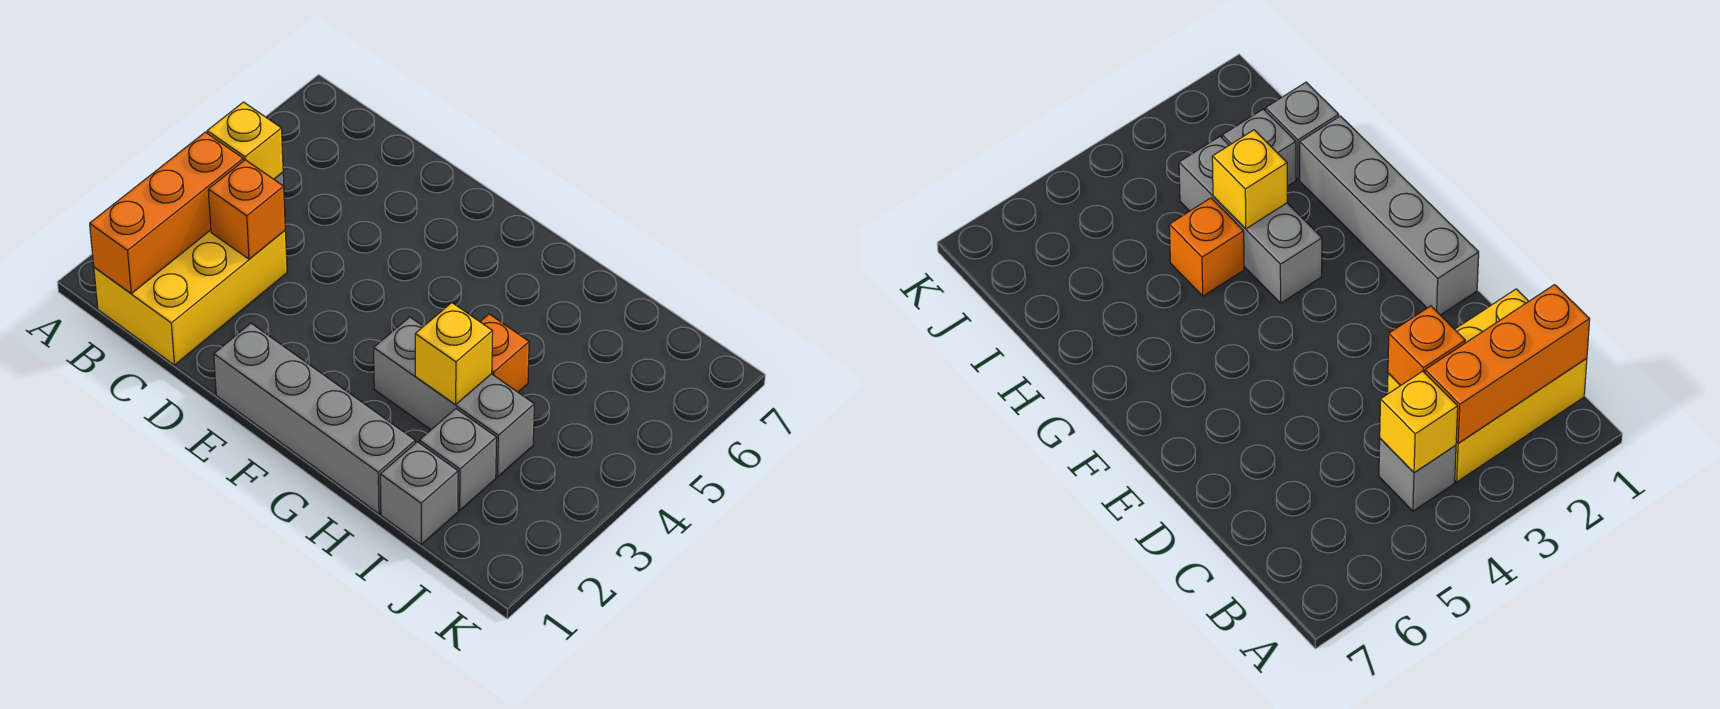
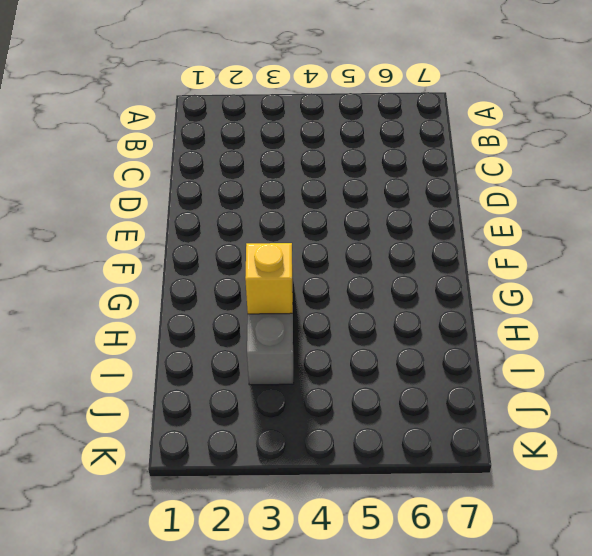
none -> yellow 2x3 brick [94,230,287,365]
none -> grey 1x1 brick [1379,439,1456,511]

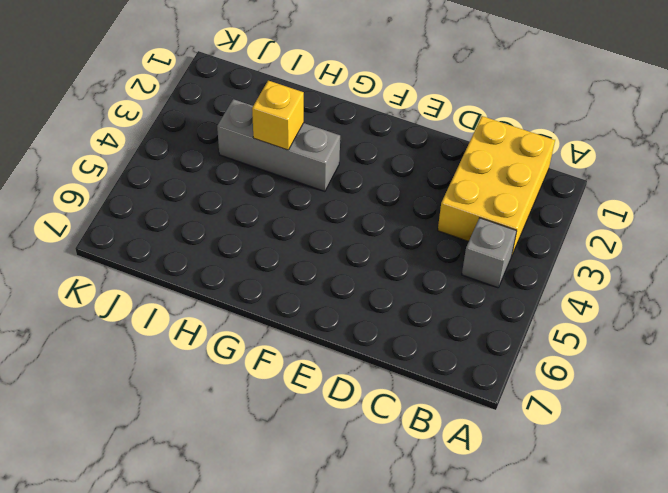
none -> grey 1x4 brick [214,323,415,514]
none -> orange 1x1 brick [480,314,529,392]

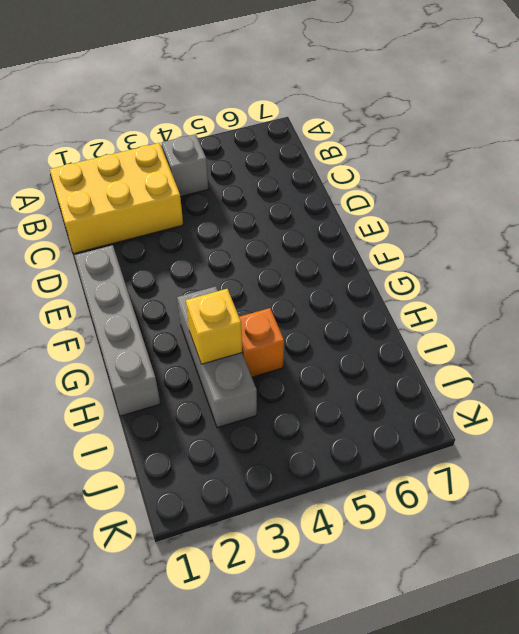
none -> grey 1x1 brick [380,442,458,544]
none -> grey 1x1 brick [419,409,497,510]

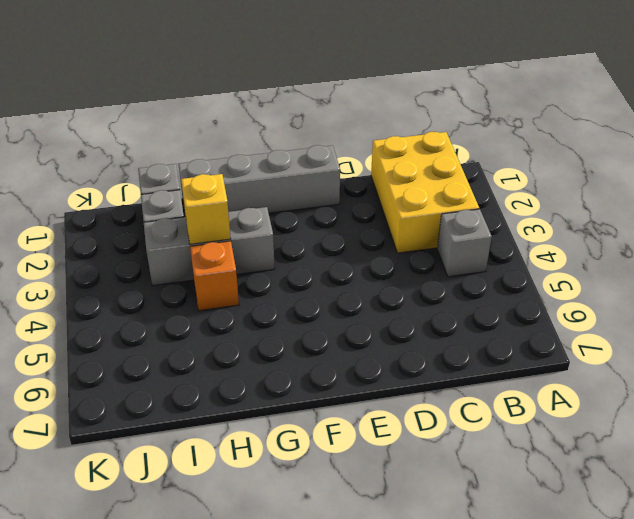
none -> orange 1x3 brick [90,132,243,293]
none -> yellow 1x1 brick [207,102,283,179]

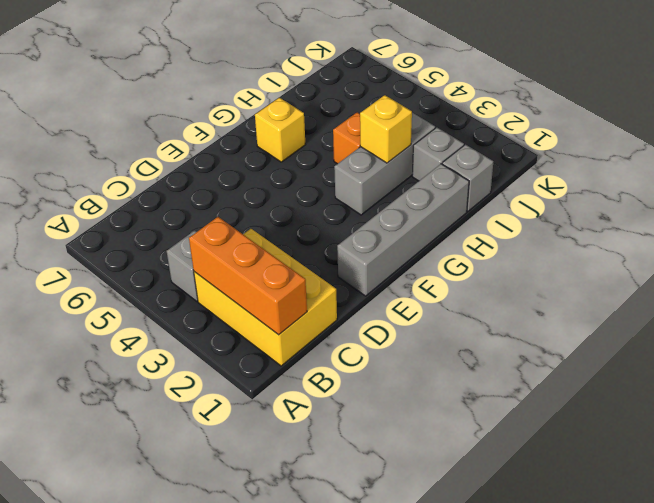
yellow 1x1 brick [255,98,305,162] -> yellow 1x1 brick moved to [207,102,283,179]
none -> orange 1x1 brick [208,160,285,259]

